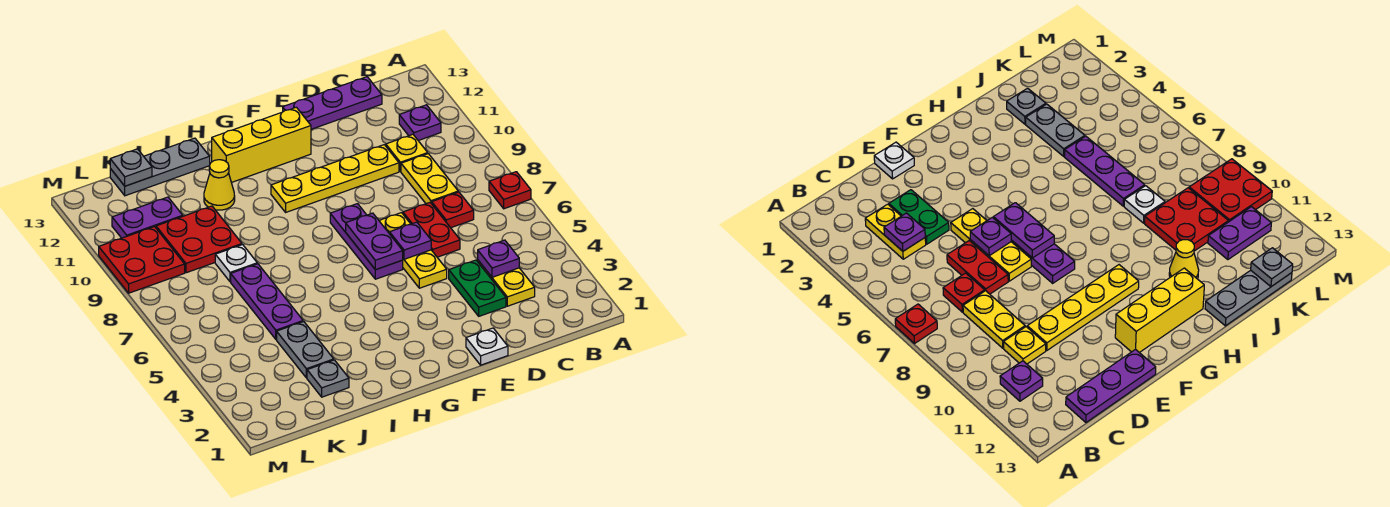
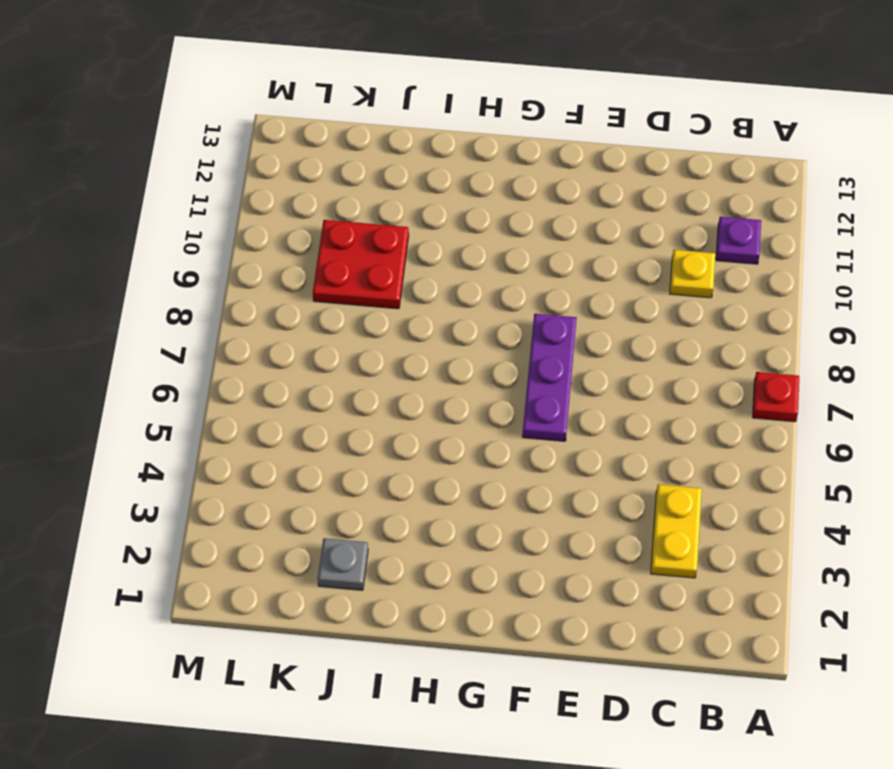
none -> red 1x1 plate [432,192,474,228]
none -> yellow 1x2 plate [401,154,458,204]
none -> purple 1x3 plate [283,77,382,129]

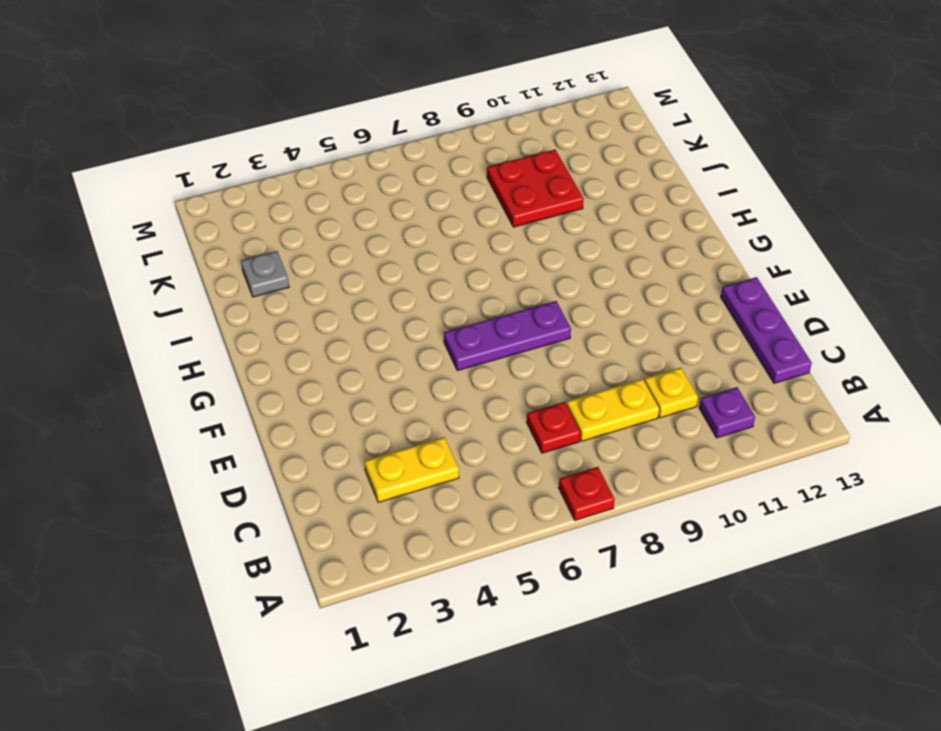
none -> green 1x2 plate [449,260,506,316]
none -> red 1x2 plate [403,203,460,257]
none -> yellow 1x4 plate [271,145,399,212]

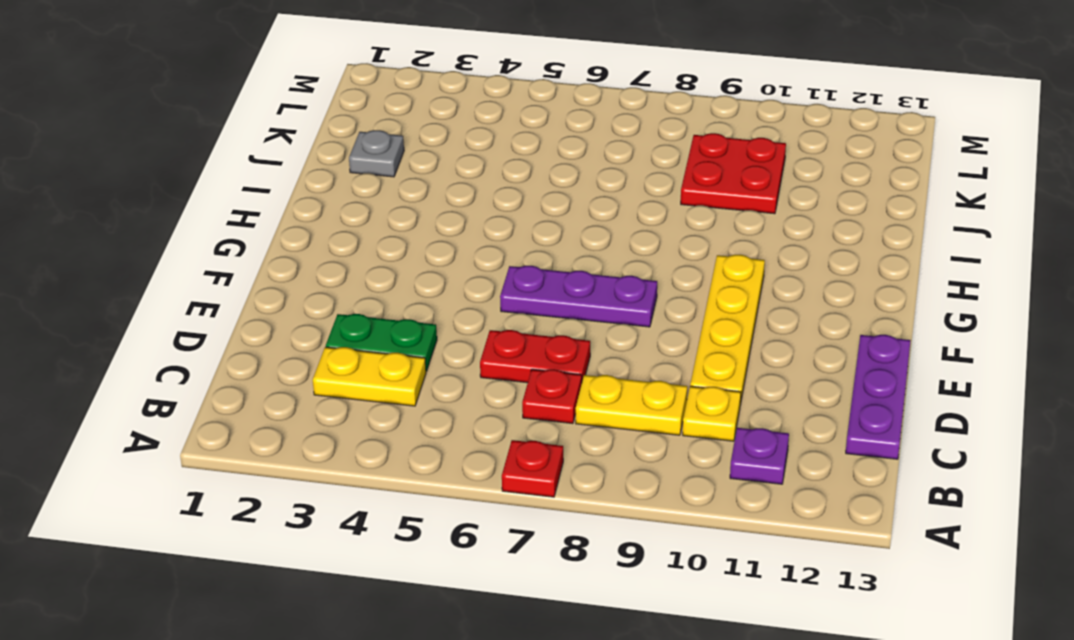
none -> white 1x1 plate [466,328,508,365]
none -> yellow 1x3 plate [379,213,447,288]
none -> yellow 1x3 brick [212,107,311,183]

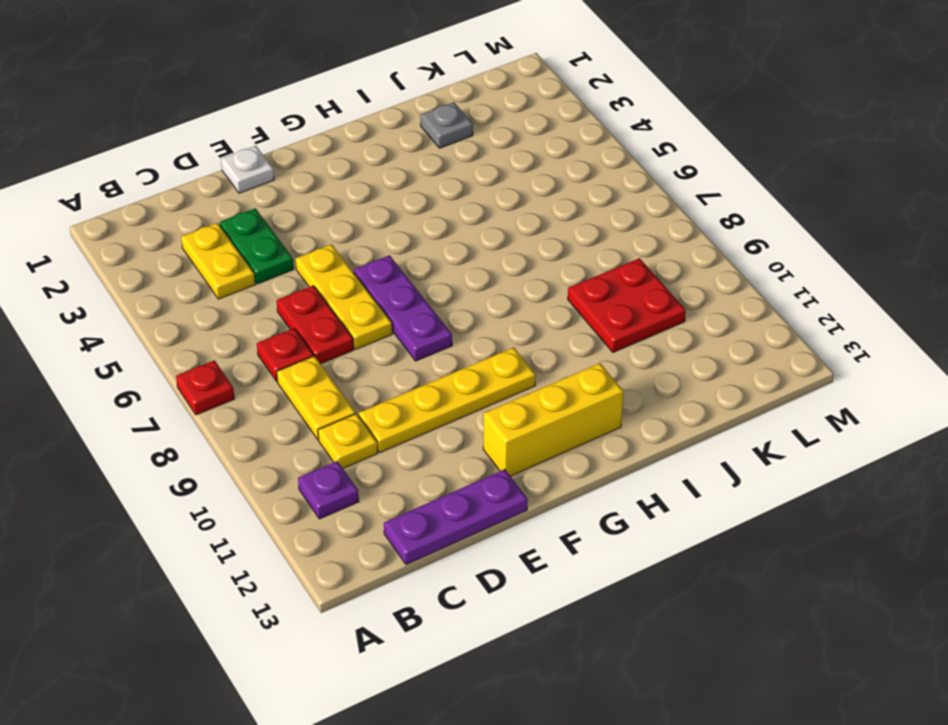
none -> yellow 1x1 cone [204,160,235,210]
none -> grey 1x3 plate [110,138,210,196]
none -> grey 1x2 plate [277,322,334,378]

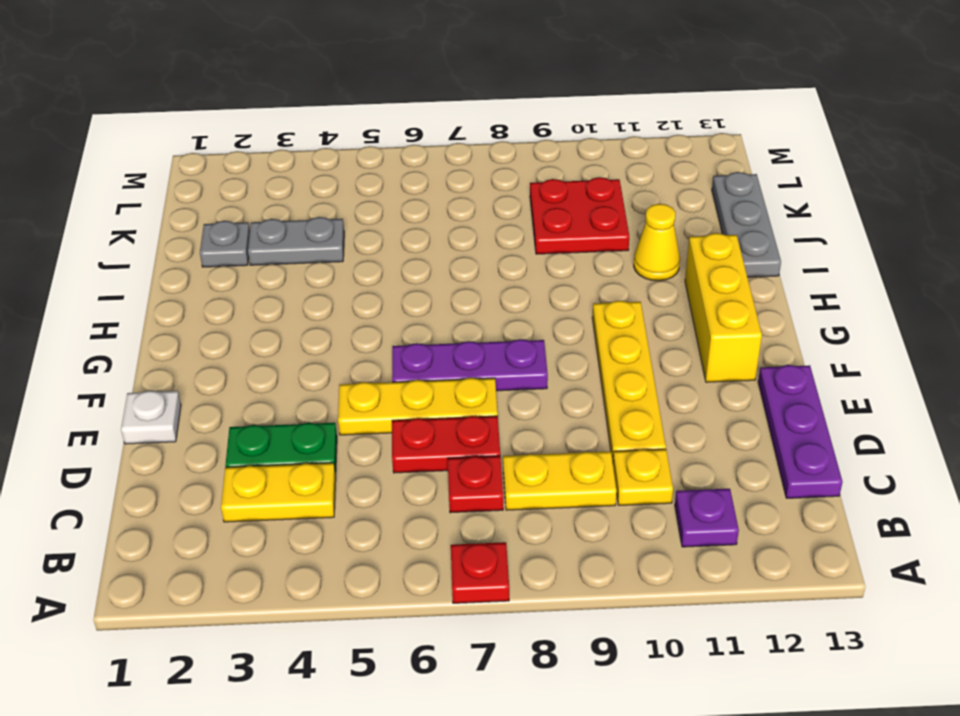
none -> purple 1x3 plate [231,264,303,339]
none -> white 1x1 plate [215,245,257,282]
none -> purple 1x2 plate [112,197,183,238]

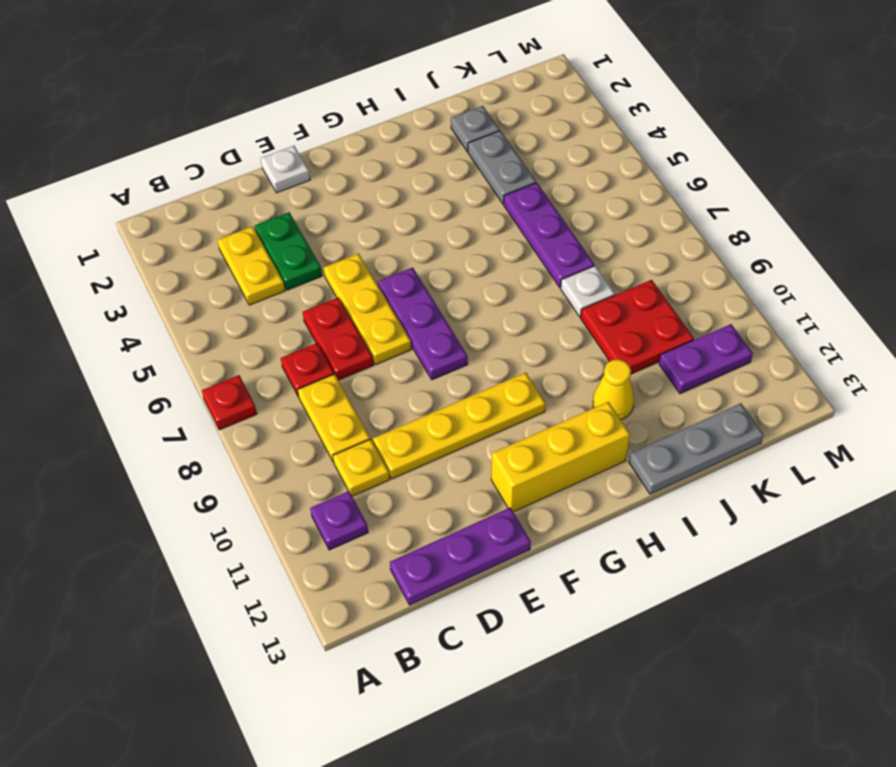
none -> red 2x2 plate [99,227,185,293]
none -> purple 1x1 plate [478,240,519,277]
none -> purple 1x1 plate [390,222,431,259]

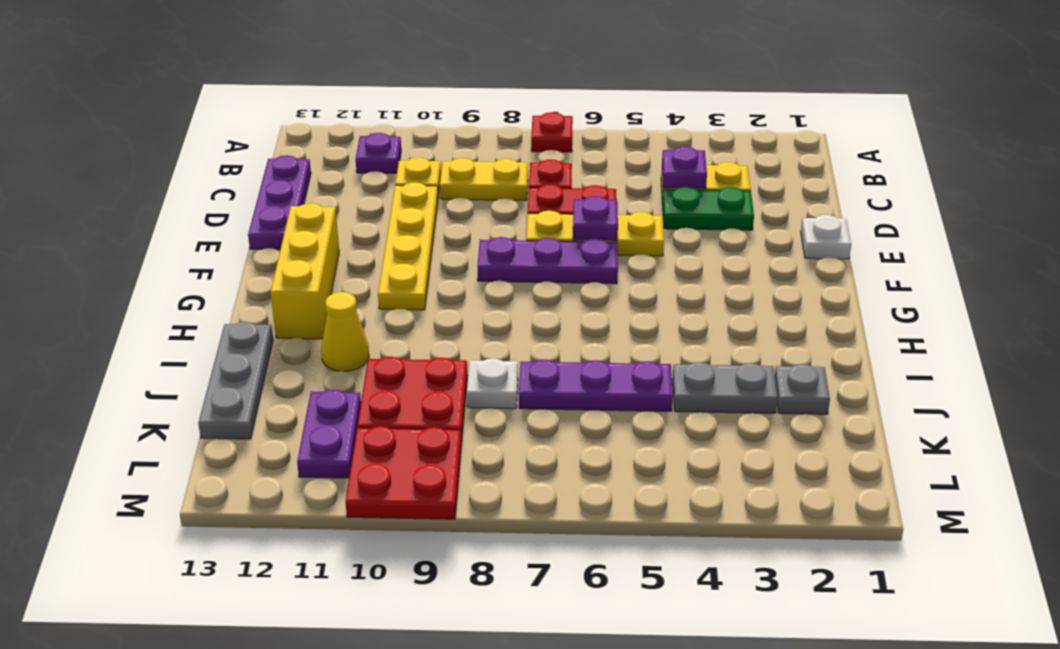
none -> purple 1x2 plate [346,213,403,270]
none -> grey 1x1 plate [110,149,152,186]

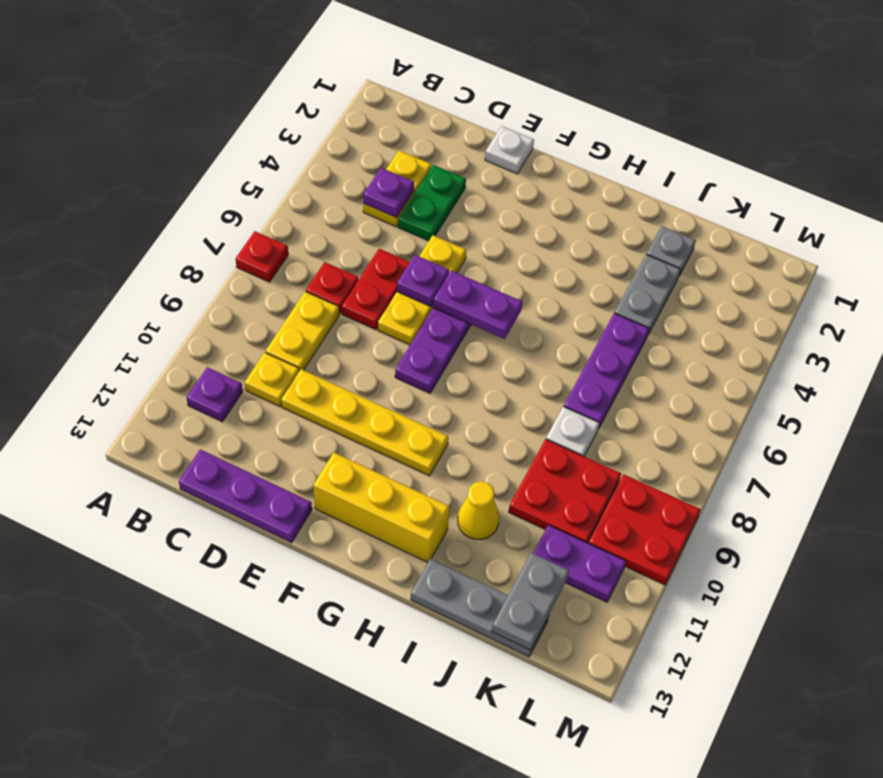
purple 1x2 plate [433,271,522,339] -> purple 1x2 plate turned to [346,213,403,270]
grey 1x2 plate [492,553,569,650] -> grey 1x1 plate [110,149,152,186]

